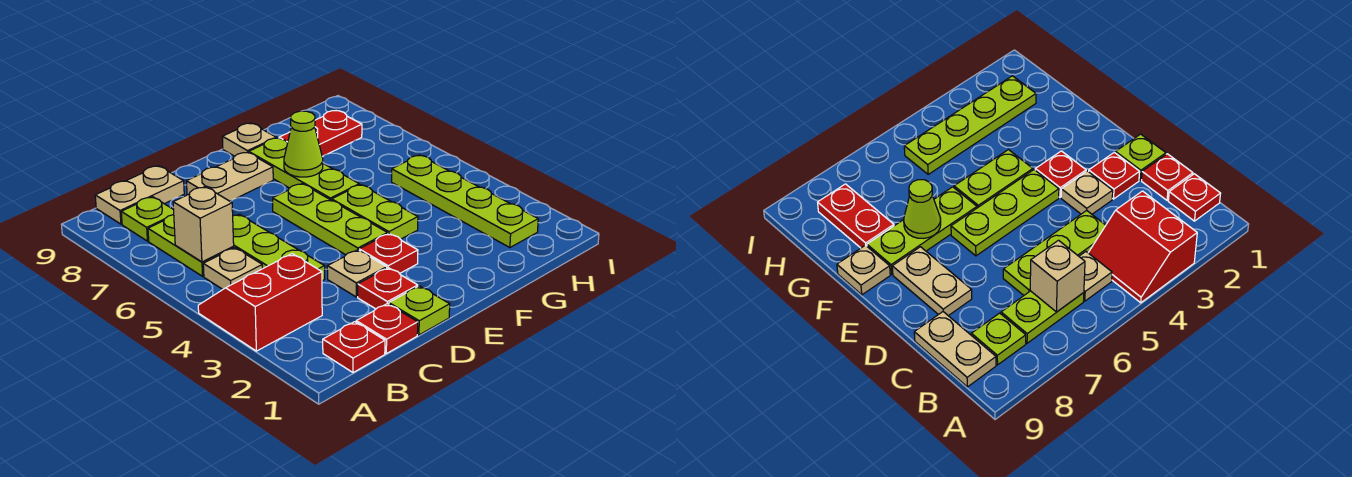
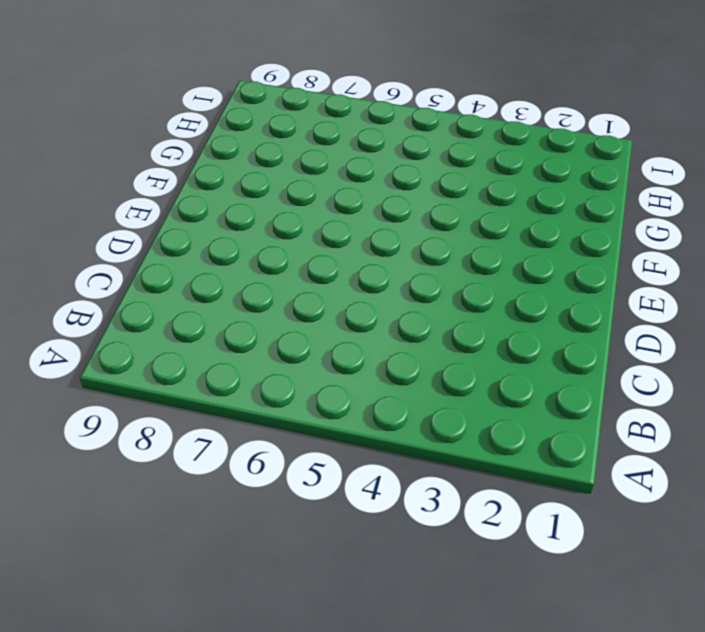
none -> red 2x2 slope [198,254,322,351]
none -> red 1x1 plate [323,322,385,373]
none -> tan 1x1 plate [203,248,262,289]

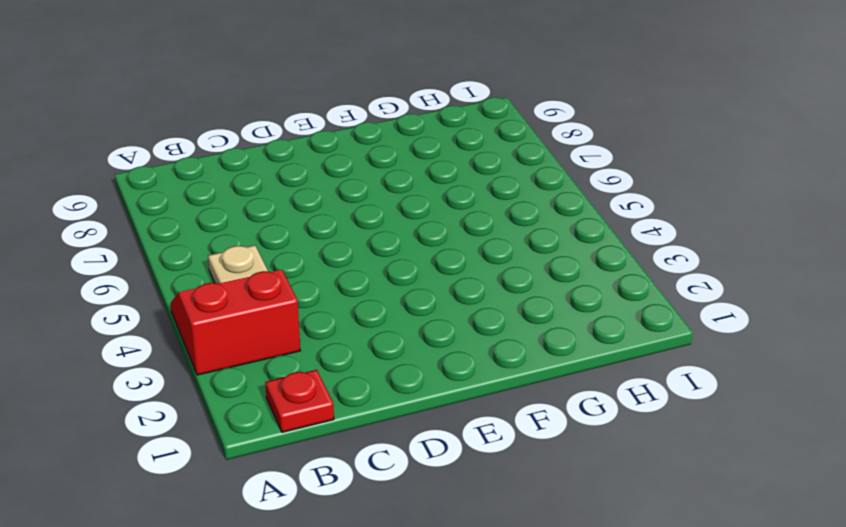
none -> lime 1x2 plate [148,215,234,276]
none -> lime 1x1 plate [121,197,174,241]
none -> tan 1x2 plate [95,166,184,224]

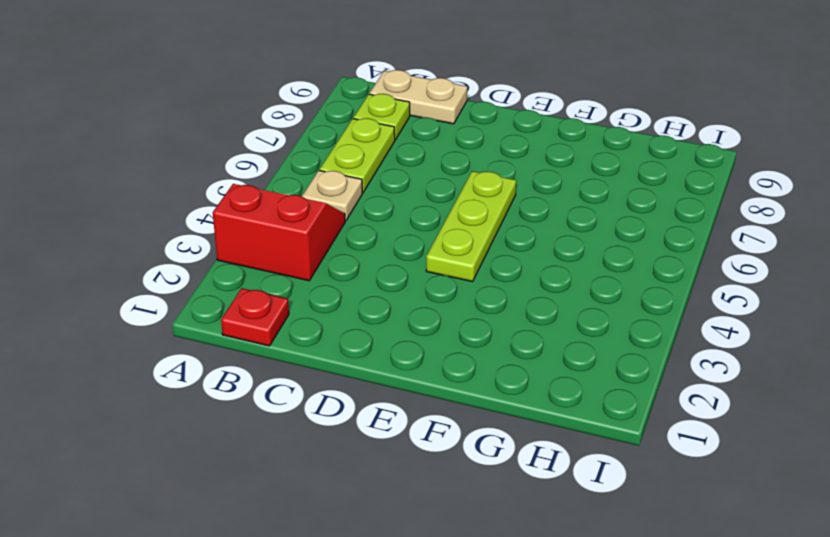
none -> red 1x1 plate [356,304,418,354]
none -> lime 1x3 plate [233,214,325,281]
none -> lime 1x1 plate [389,286,450,335]

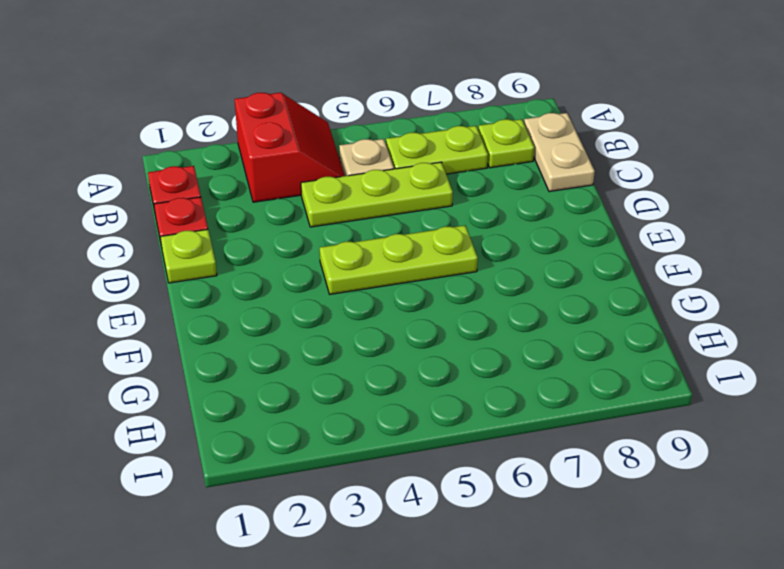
none -> red 1x1 plate [358,268,418,309]
none -> tan 1x1 plate [327,250,387,297]
none -> tan 1x2 plate [187,152,273,201]

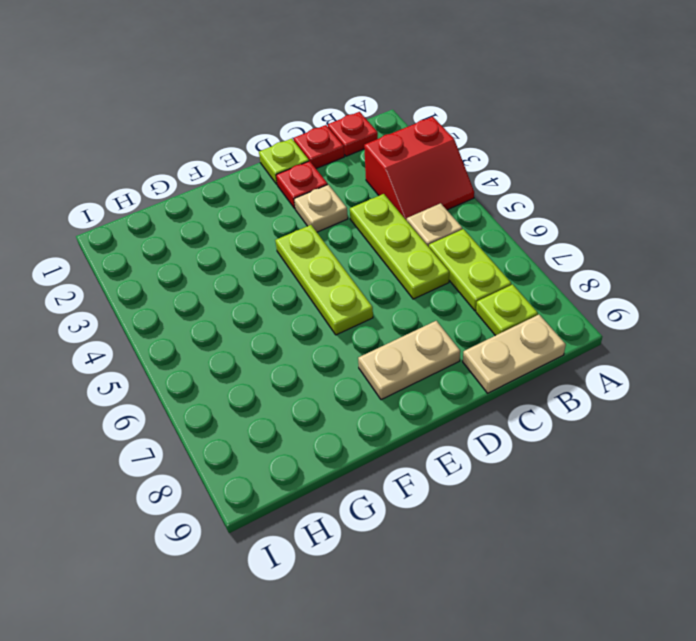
none -> red 1x1 plate [359,234,418,273]
none -> lime 1x2 plate [332,185,418,239]
none -> lime 1x3 plate [249,138,359,200]

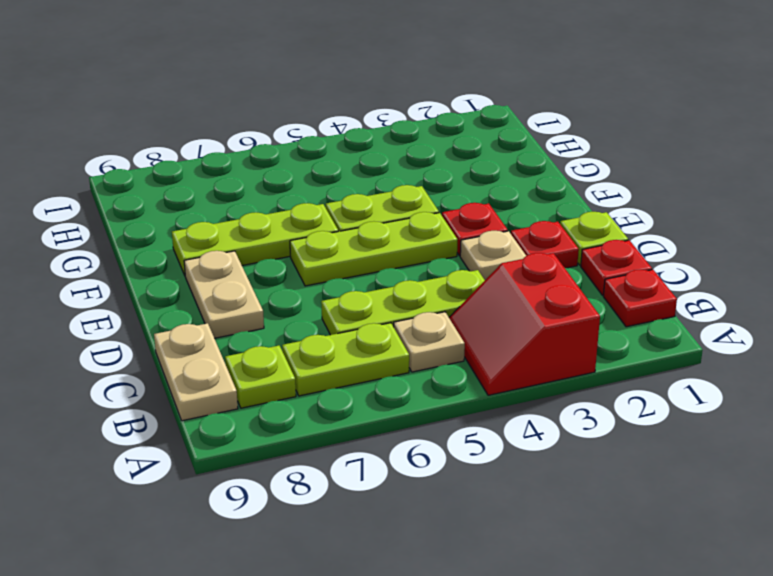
none -> tan 1x1 plate [222,123,276,156]
none -> red 1x2 plate [279,111,362,156]
none -> lime 1x4 plate [392,155,538,248]

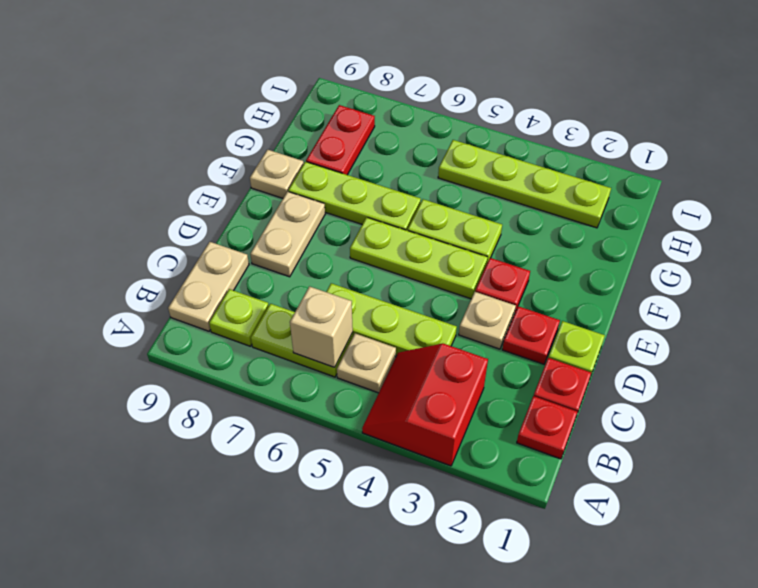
none -> lime 1x1 cone [284,111,323,177]

